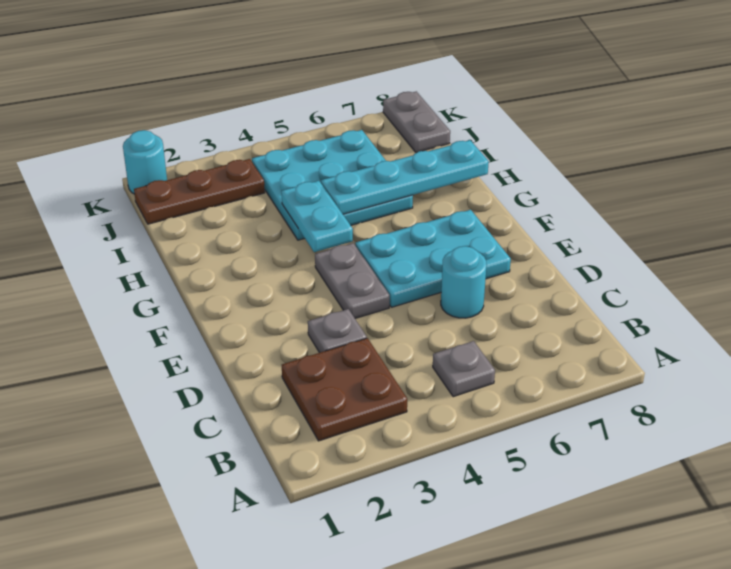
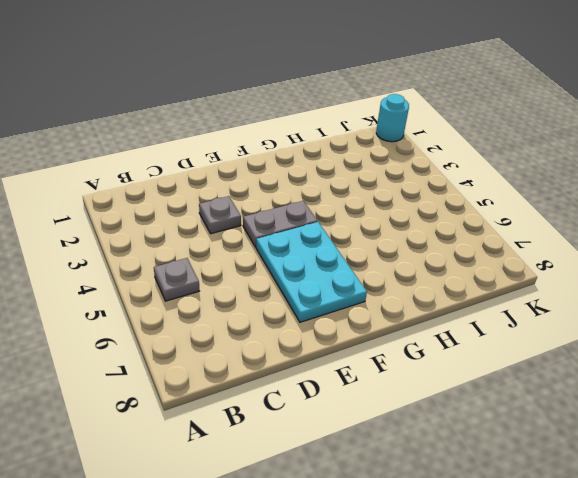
none -> brown 2x2 plate [282,338,407,441]
none -> cyan 1x1 round brick [441,246,487,318]
none -> cyan 3x3 plate [252,130,413,240]

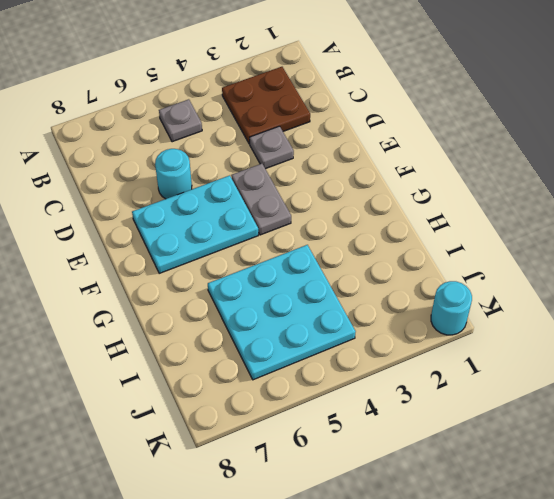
none -> brown 1x3 plate [134,159,265,224]
none -> grey 1x2 plate [383,91,450,153]
none -> cyan 1x2 plate [281,181,353,252]

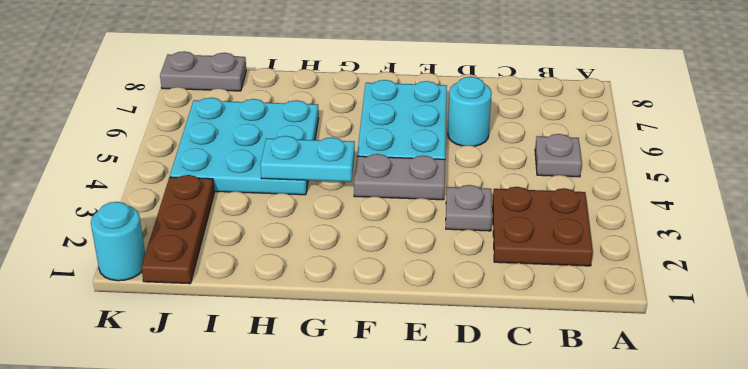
none -> cyan 1x4 plate [321,140,489,214]

